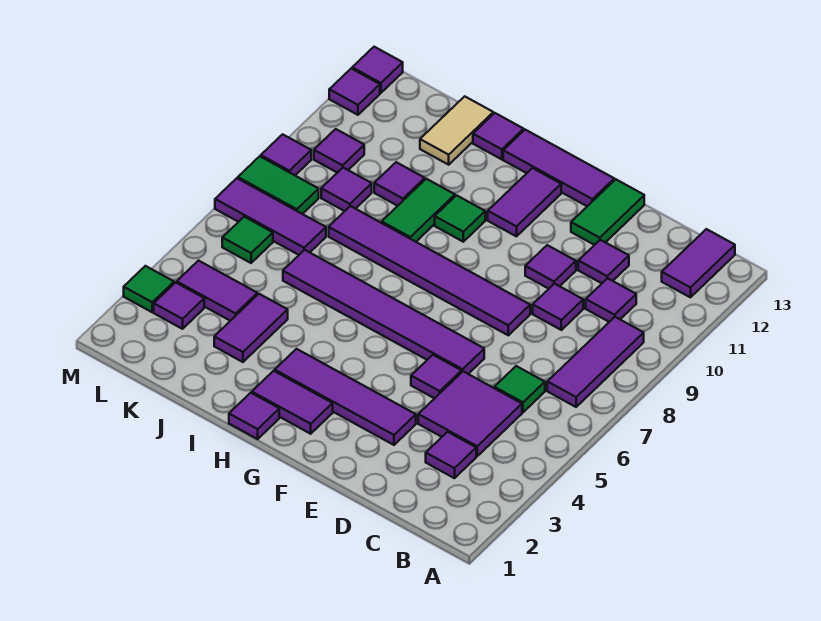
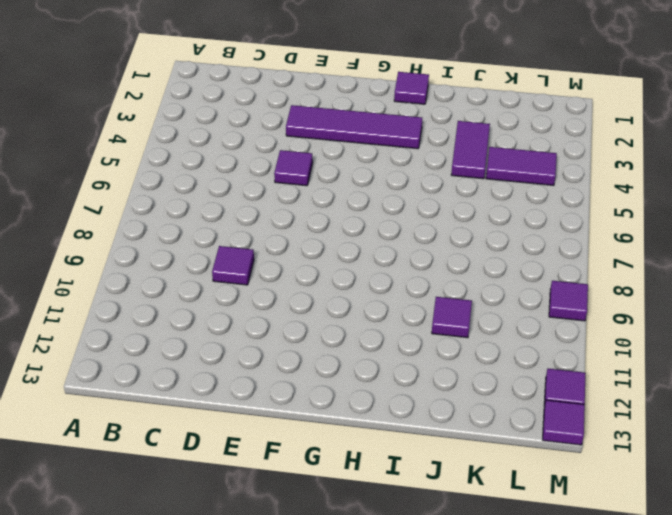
none -> purple 1x3 tile [547,317,644,407]
none -> purple 1x2 tile [662,229,735,297]
none -> purple 1x1 tile [426,432,476,478]
none -> purple 2x2 tile [418,371,522,456]

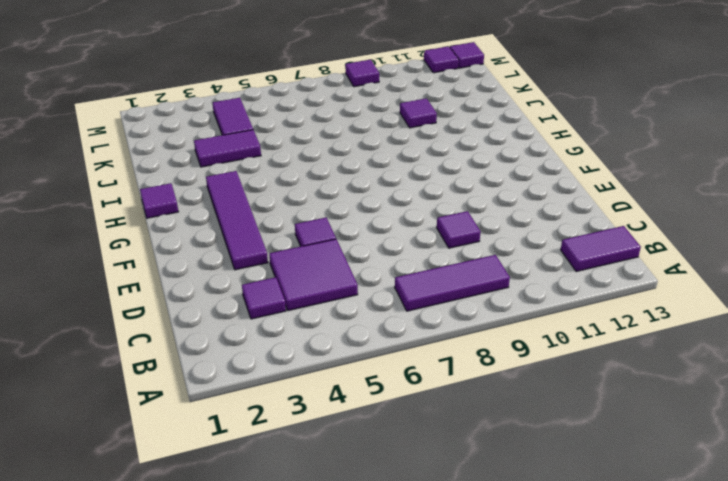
none -> green 1x1 tile [494,366,545,412]
none -> purple 1x1 tile [586,278,636,322]
none -> purple 1x1 tile [578,240,629,283]
none -> purple 1x6 tile [283,250,484,374]

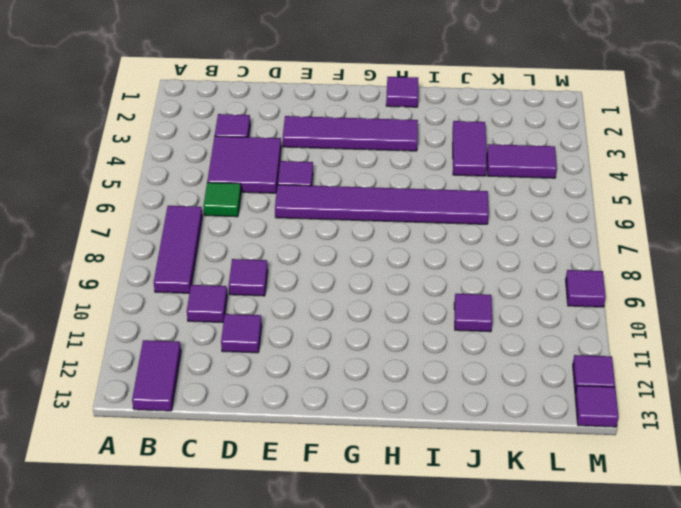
none -> purple 1x6 tile [329,206,530,335]
none -> purple 1x1 tile [525,245,576,289]
none -> green 1x2 tile [571,179,644,245]
none -> purple 1x3 tile [503,130,614,206]

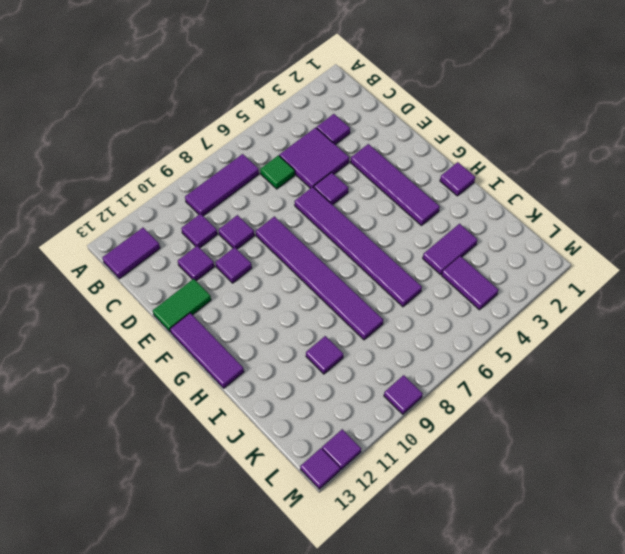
none -> purple 1x2 tile [252,371,333,434]
none -> purple 1x2 tile [488,168,561,236]
none -> green 1x1 tile [435,195,485,242]
none -> green 1x2 tile [382,179,455,242]

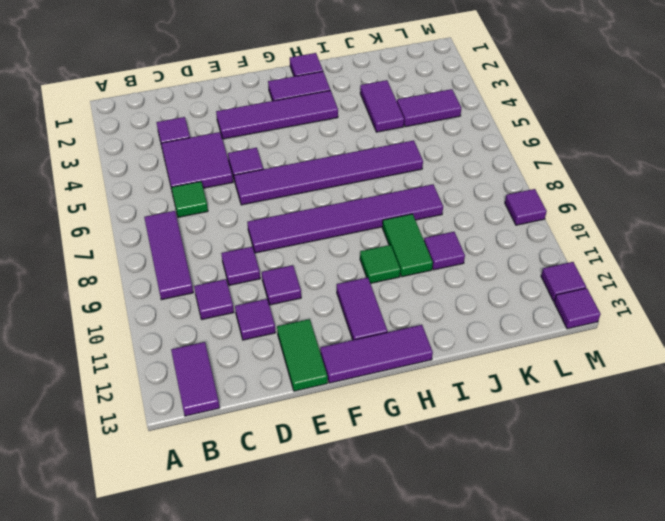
none -> purple 1x1 tile [473,113,524,159]
none -> tan 1x2 tile [420,96,493,165]
none -> purple 1x3 tile [215,178,326,255]
none -> purple 1x1 tile [321,168,372,211]

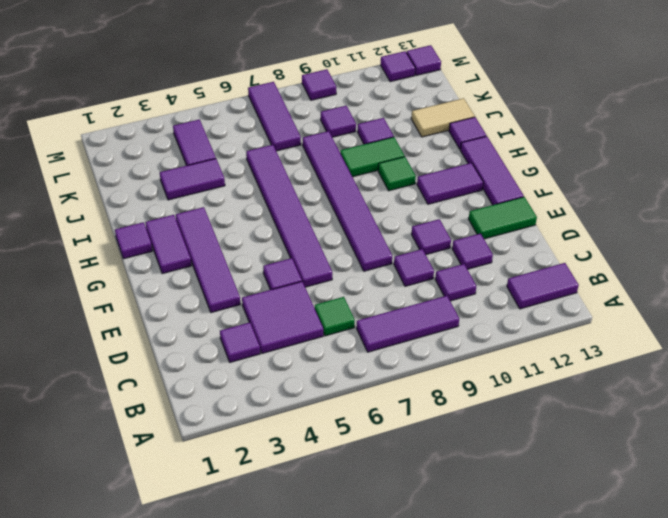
none -> purple 1x1 tile [154,282,204,329]
none -> green 1x1 tile [222,217,273,263]
none -> green 1x2 tile [238,156,319,214]
none -> purple 1x1 tile [314,129,364,173]

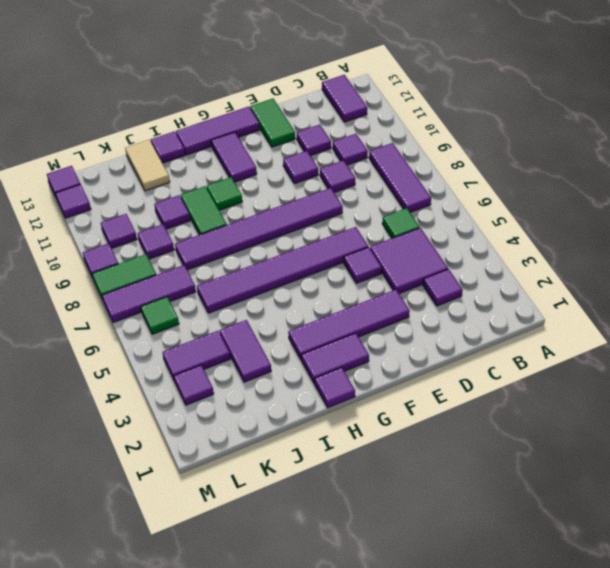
none -> green 1x1 tile [124,266,174,312]

